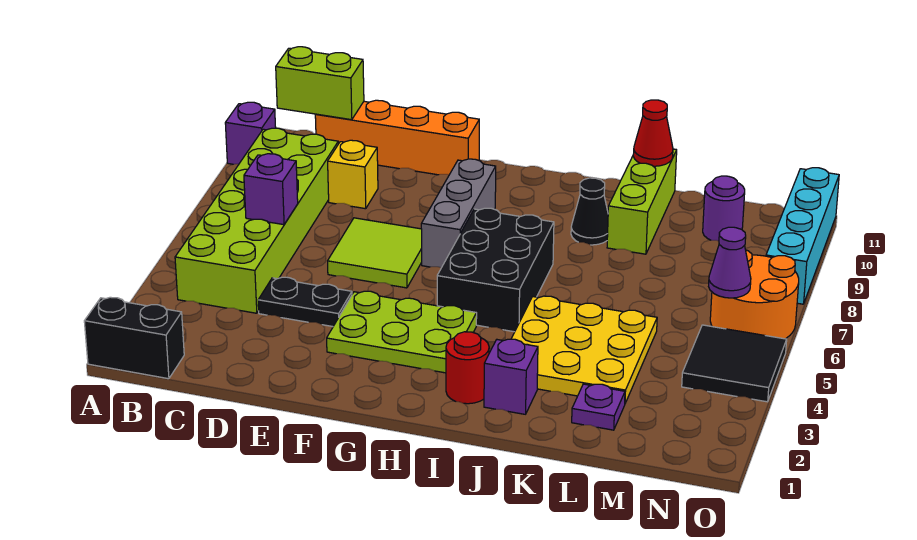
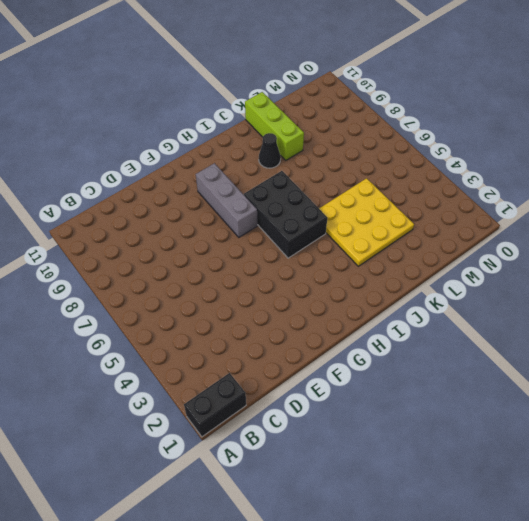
none -> purple 1x1 brick [225,102,276,164]
none -> lime 2x6 brick [175,128,338,313]
none -> orange 1x4 brick [315,100,479,175]

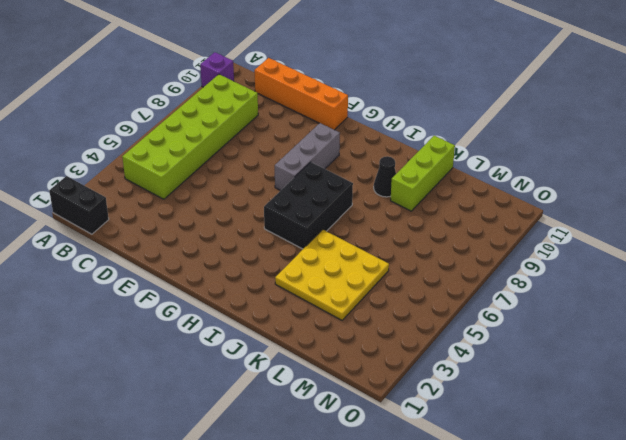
none -> black 1x2 plate [258,277,352,327]
none -> yellow 1x1 brick [328,140,378,209]
none -> lime 2x2 tile [328,218,422,288]

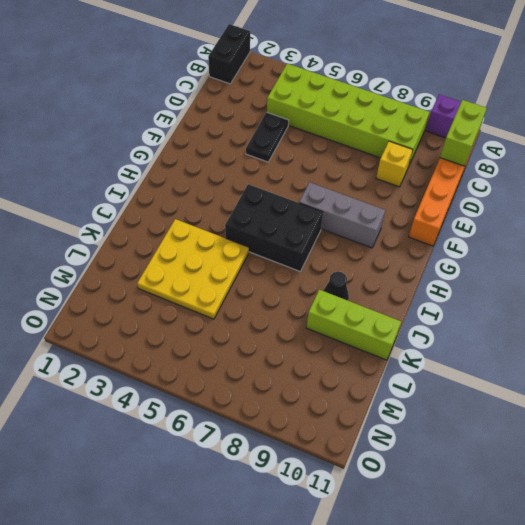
none -> lime 2x2 tile [328,218,422,288]
none -> lime 2x3 plate [327,291,477,373]
none -> red 1x1 round brick [446,332,489,404]

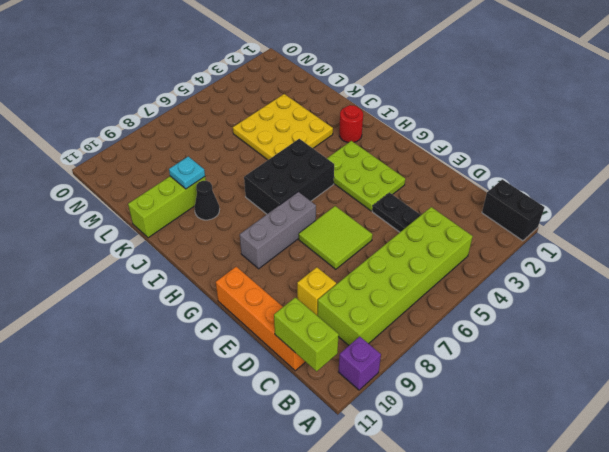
cyan 1x1 plate [169,157,205,189] -> none
none -> purple 1x1 brick [484,339,538,414]
none -> purple 1x1 plate [572,384,625,430]
none -> purple 1x1 round brick [703,176,745,241]

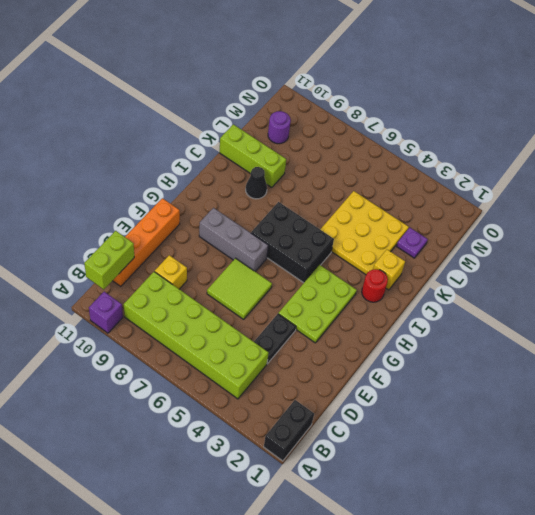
yellow 1x1 brick [373,250,405,290] -> purple 1x1 brick [484,339,538,414]
none -> black 2x2 tile [682,325,787,402]
none -> orange 2x2 round brick [710,250,799,339]
none -> cyan 1x4 brick [766,168,839,304]

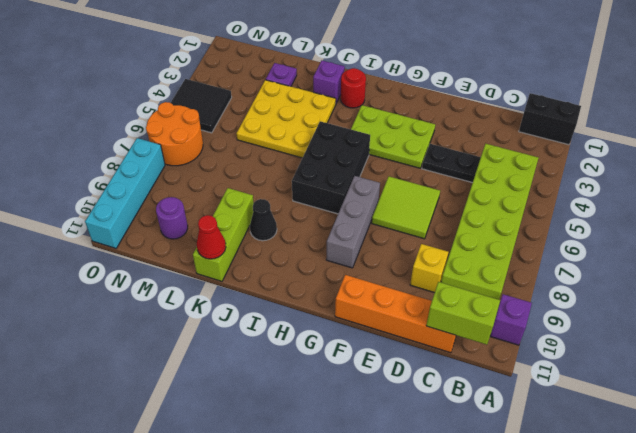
none -> purple 1x1 brick [244,154,298,225]
none -> purple 1x1 cone [709,227,751,298]

